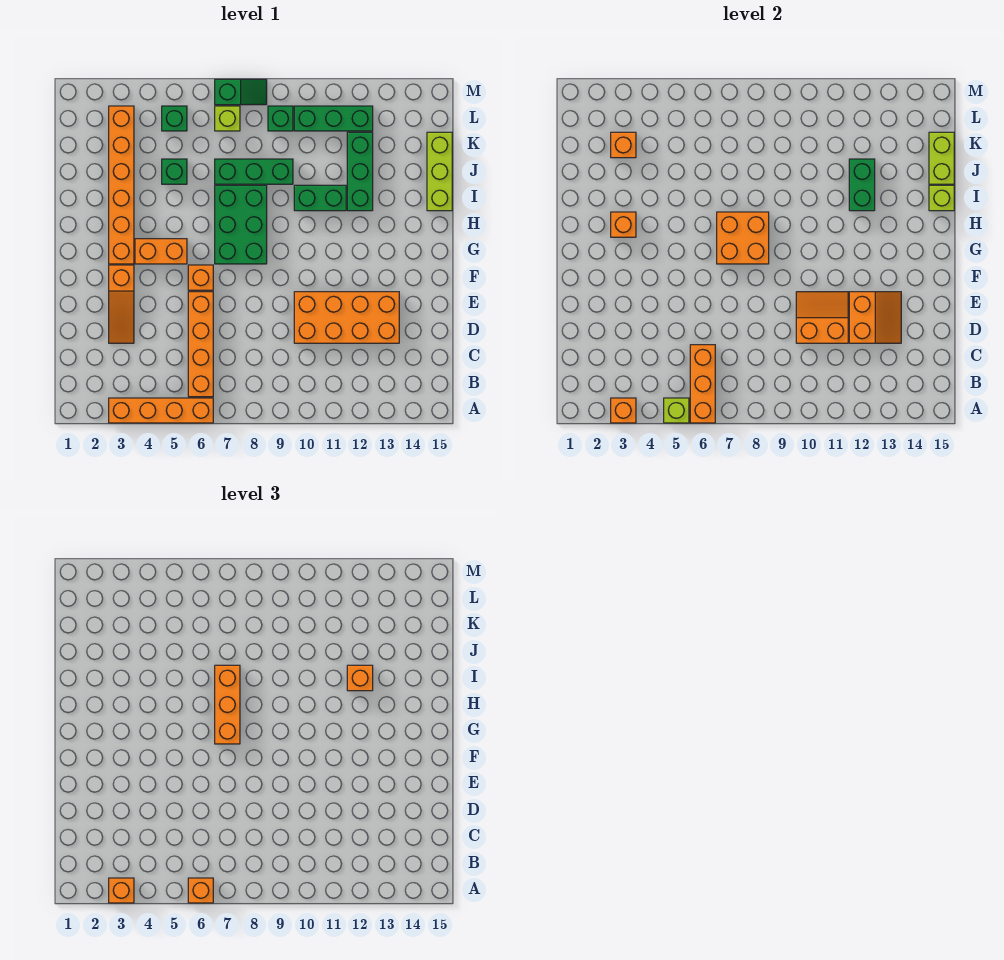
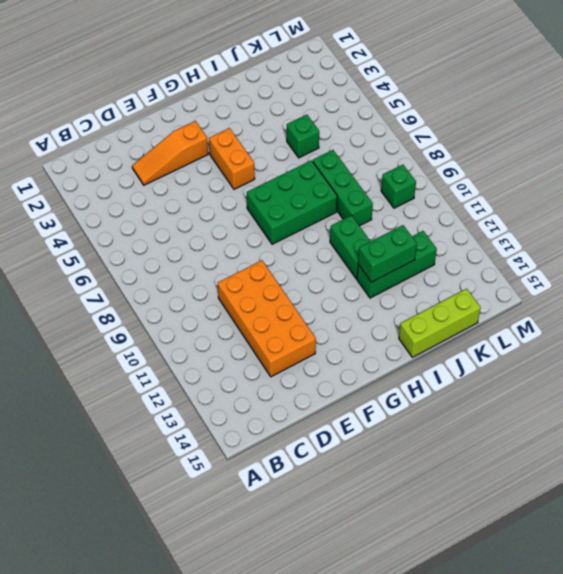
none -> orange 1x4 brick [109,398,213,423]
none -> orange 1x4 brick [188,292,213,397]
none -> orange 1x1 brick [188,265,213,290]
none -> orange 1x6 brick [109,106,134,264]

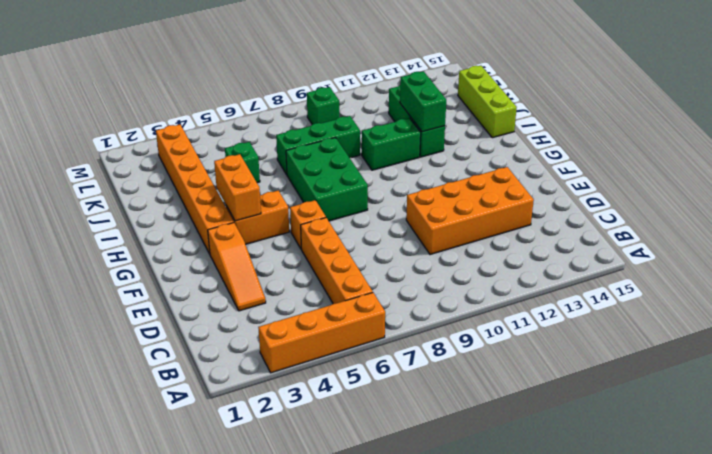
orange 1x2 brick [214,154,261,221] -> none
none -> green 1x1 brick [162,106,187,131]
none -> lime 1x1 brick [215,106,240,131]
none -> green 1x3 brick [294,106,373,131]
none -> green 1x2 slope [215,79,267,105]

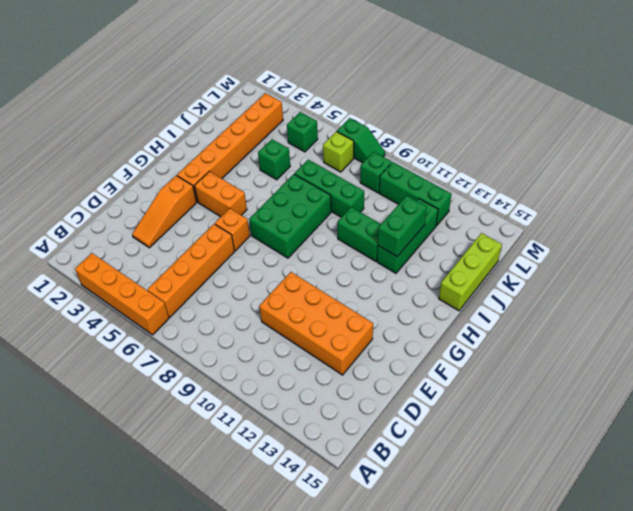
none -> orange 1x1 brick [611,398,636,423]
none -> lime 1x1 brick [664,398,689,423]
none -> orange 1x3 brick [690,345,715,423]
none -> orange 2x2 slope [796,292,848,343]

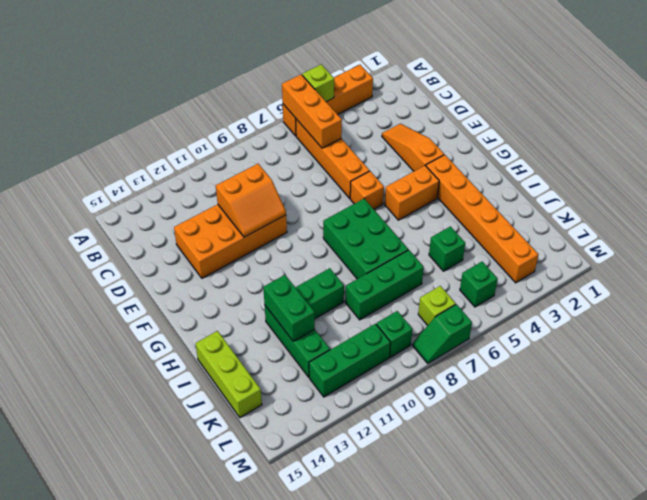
none -> orange 1x1 brick [611,398,636,423]
none -> orange 2x2 slope [849,292,901,343]
none -> orange 2x2 brick [717,212,769,264]
none -> orange 1x1 brick [611,212,636,237]

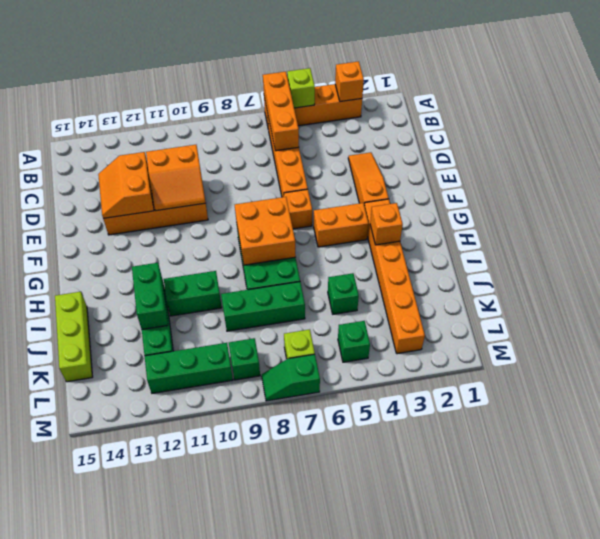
none -> lime 1x1 brick [929,185,954,211]
none -> lime 1x2 brick [929,132,954,184]
none -> orange 1x1 brick [611,132,636,158]
none -> orange 1x1 brick [109,878,134,903]

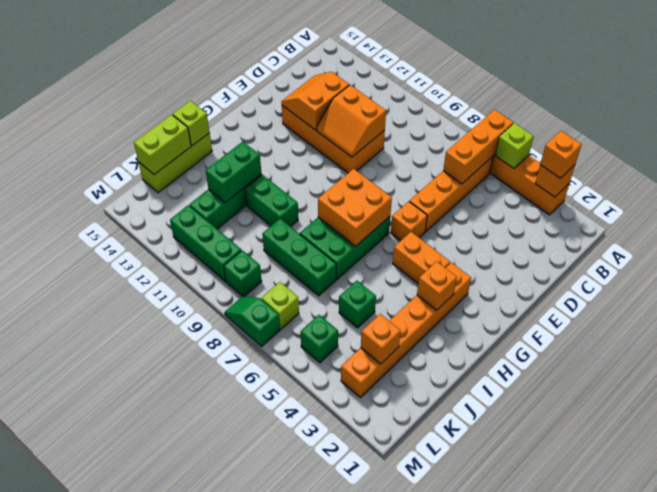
none -> orange 1x3 slope [109,265,134,343]
none -> orange 1x1 brick [188,878,213,903]
none -> orange 1x3 brick [215,665,240,744]
none -> orange 1x1 brick [347,665,373,691]

